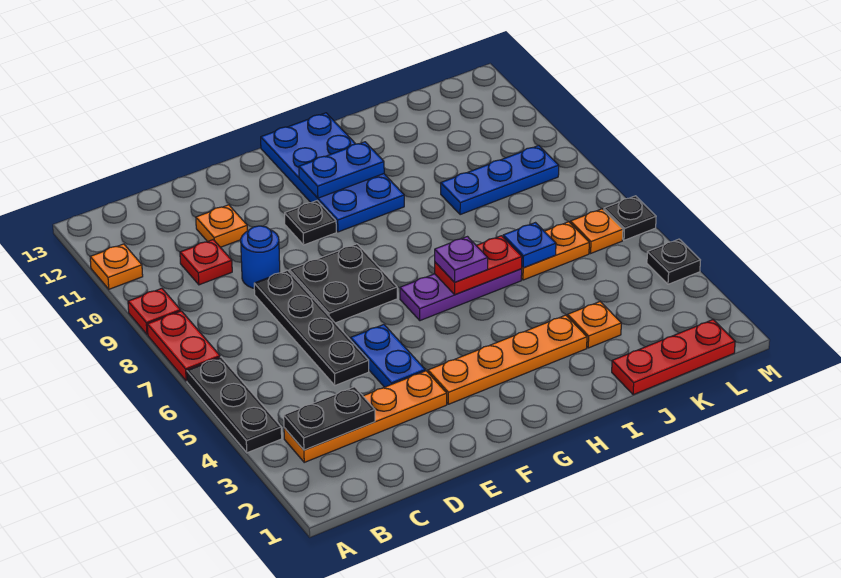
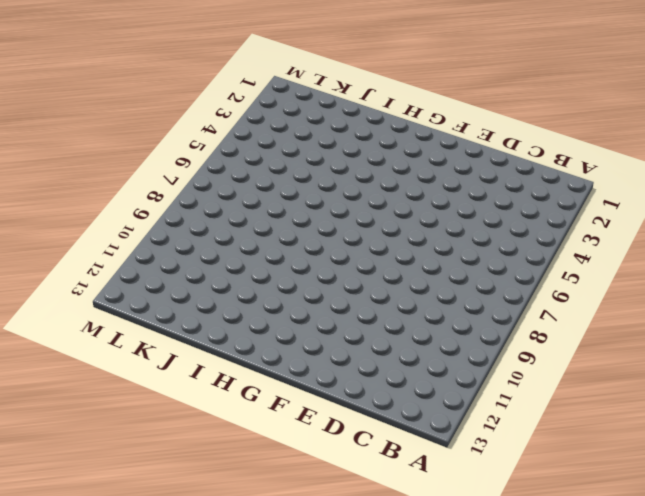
none -> black 1x3 plate [187,357,282,453]
none -> red 1x2 plate [147,311,220,381]
none -> red 1x1 plate [128,288,181,335]

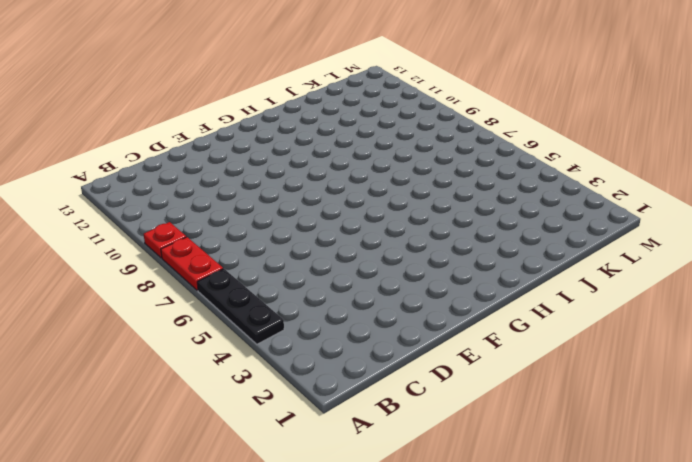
none -> orange 1x1 plate [90,244,143,289]
none -> orange 1x4 plate [284,371,447,462]
none -> red 1x1 plate [180,240,232,285]

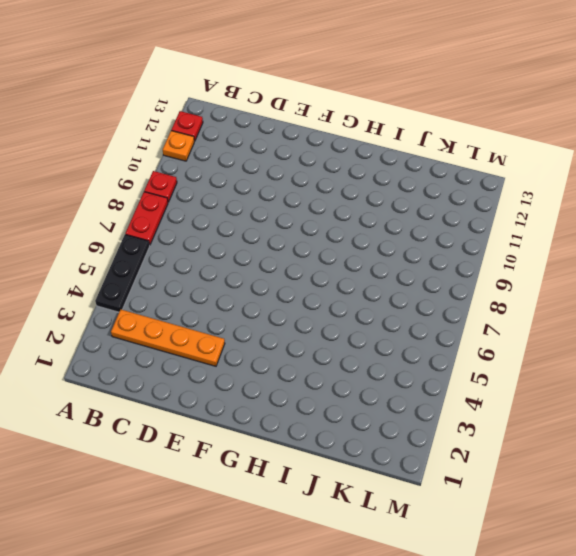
red 1x1 plate [171,111,203,141] -> red 1x1 plate moved to [180,240,232,285]
none -> black 1x4 plate [254,270,369,385]
none -> blue 1x1 round brick [241,226,280,288]
none -> orange 1x1 plate [196,205,247,247]

